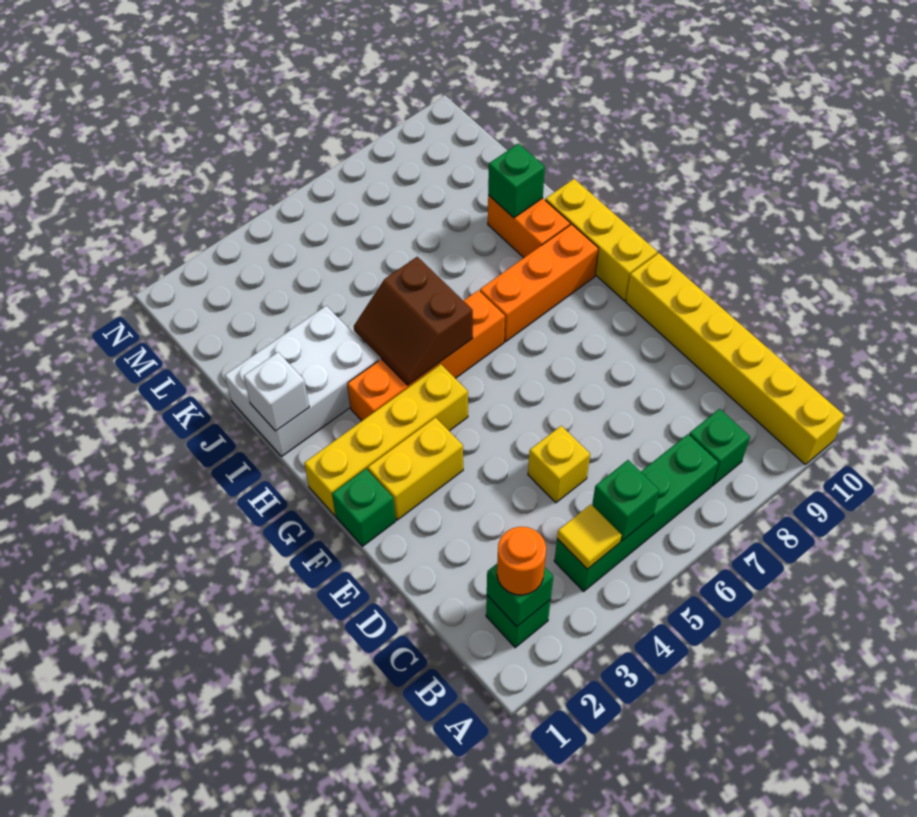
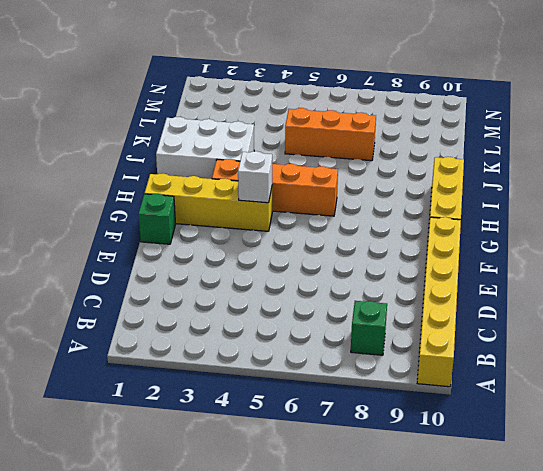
white 1x1 brick [238,151,272,203] -> white 1x1 brick moved to [244,352,309,431]
orange 1x3 brick [285,108,376,161] -> orange 1x3 brick moved to [480,224,598,342]
none -> green 1x1 brick [486,595,551,648]
none -> green 1x4 brick [554,434,718,591]
none -> yellow 1x1 brick [528,426,590,503]

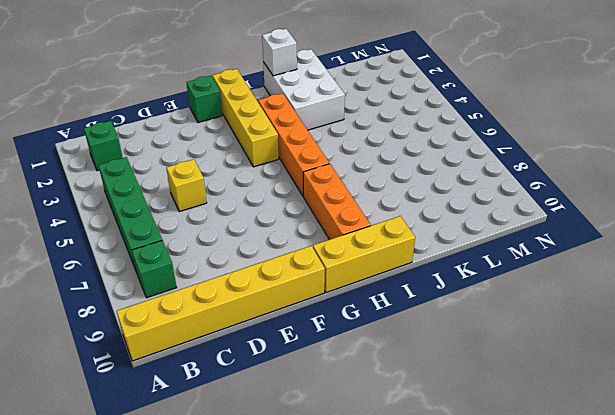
none -> yellow 1x2 brick [368,417,463,520]
none -> orange 1x2 brick [488,195,570,258]
none -> green 1x1 brick [487,564,553,626]

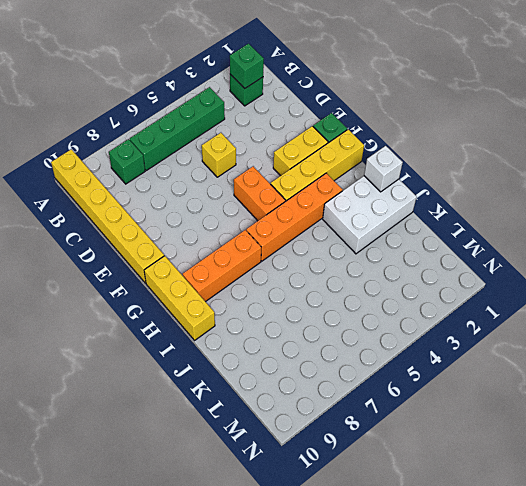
orange 1x2 brick [234,166,286,221] -> orange 1x2 brick moved to [488,195,570,258]
none -> yellow 1x1 tile [557,505,621,569]
none -> green 1x1 brick [592,460,659,541]
none -> brown 2x2 slope [354,257,473,385]

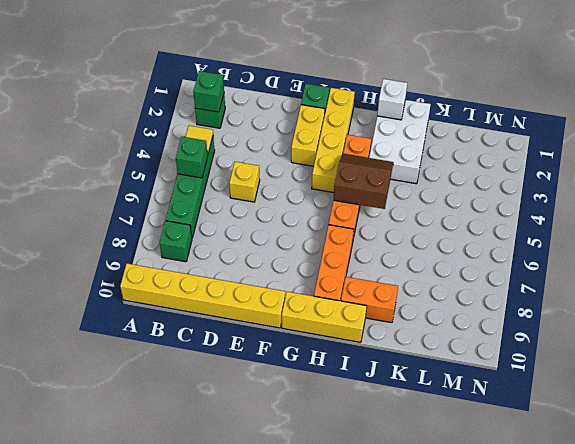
none -> green 1x1 brick [488,144,545,218]
none -> orange 1x1 round brick [497,527,546,595]

